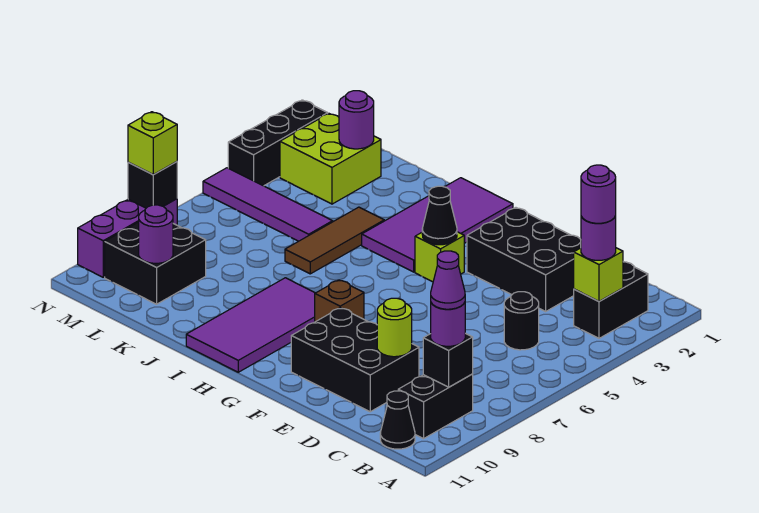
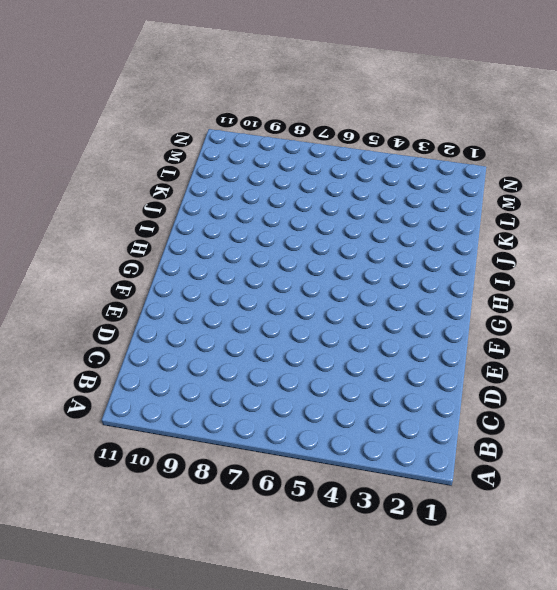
none -> black 1x2 brick [574,262,648,338]
none -> black 1x2 brick [398,374,473,439]
none -> black 1x1 cone [380,391,415,449]

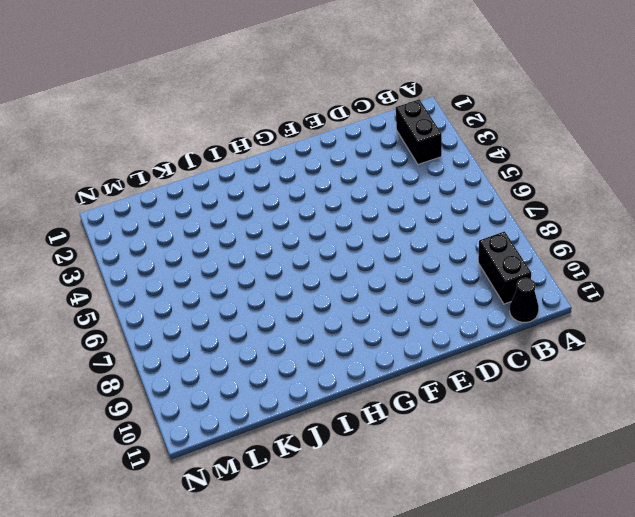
none -> black 1x1 round brick [504,292,539,350]
none -> black 2x3 brick [467,208,581,311]
none -> black 2x3 brick [291,308,419,412]

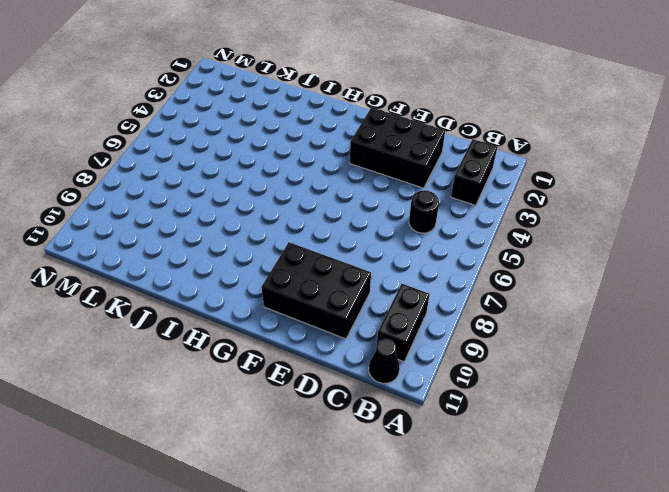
none -> lime 1x1 brick [415,232,464,282]
none -> brown 1x1 brick [315,280,364,322]
none -> purple 2x4 tile [362,178,513,272]

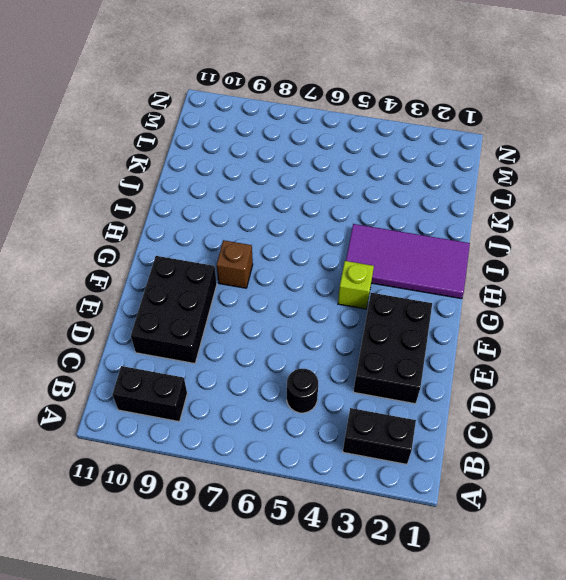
none -> black 1x1 cone [380,391,415,449]
none -> purple 2x4 tile [186,278,315,372]
none -> brown 1x3 tile [285,207,384,274]

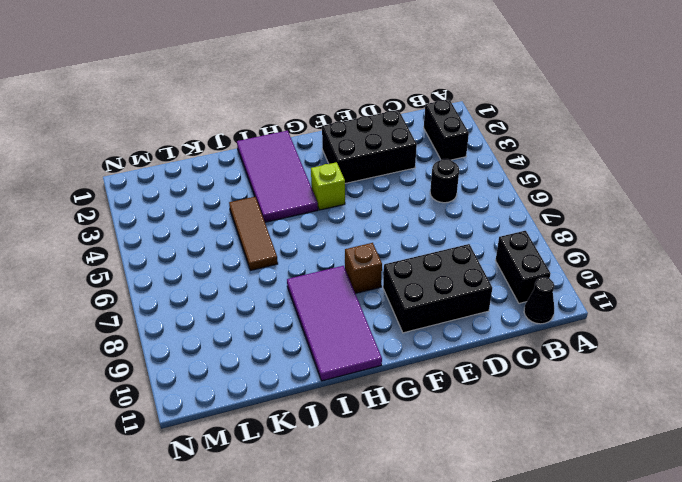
none -> purple 1x4 tile [203,168,333,241]
none -> lime 2x2 brick [280,114,381,204]
none -> black 2x2 brick [105,222,206,304]

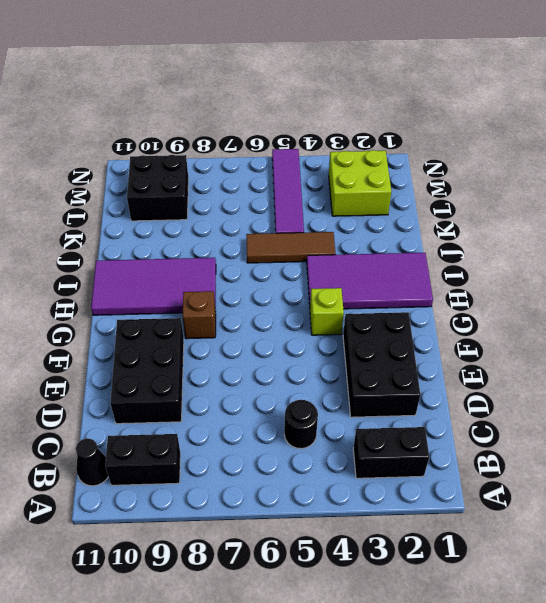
none -> black 1x3 brick [228,100,328,186]
none -> purple 1x3 brick [78,199,177,277]
none -> lime 1x1 brick [574,248,623,301]

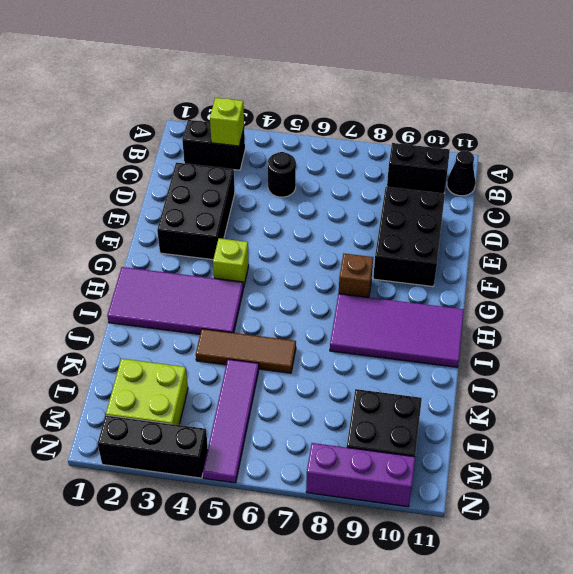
none -> black 1x1 brick [423,333,473,387]
none -> lime 1x1 round brick [377,298,412,357]
none -> black 1x1 cone [422,186,457,245]

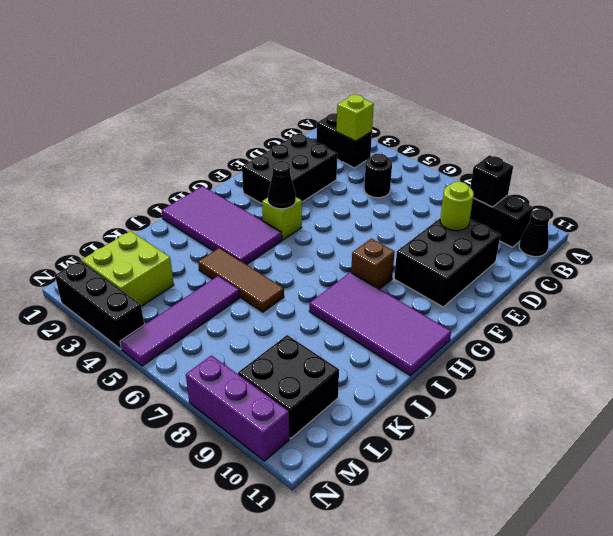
none -> purple 1x1 round brick [339,91,374,149]
none -> purple 1x1 round brick [139,205,173,263]
none -> black 1x1 brick [128,162,177,208]

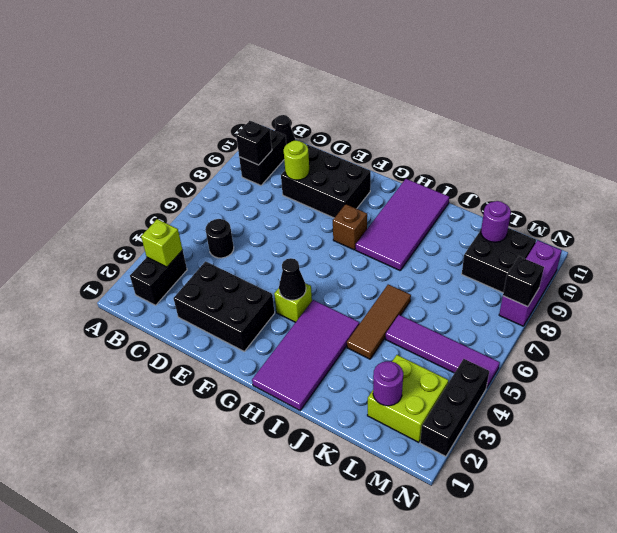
none -> purple 1x1 round brick [581,216,616,260]
none -> purple 1x1 round brick [431,303,465,346]
none -> lime 1x1 brick [128,112,177,175]

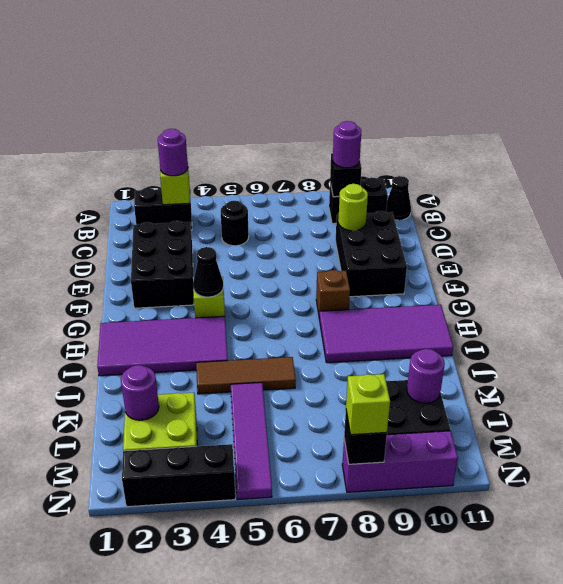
none -> purple 1x1 round brick [581,165,616,223]
none -> purple 1x1 cone [431,251,465,309]

